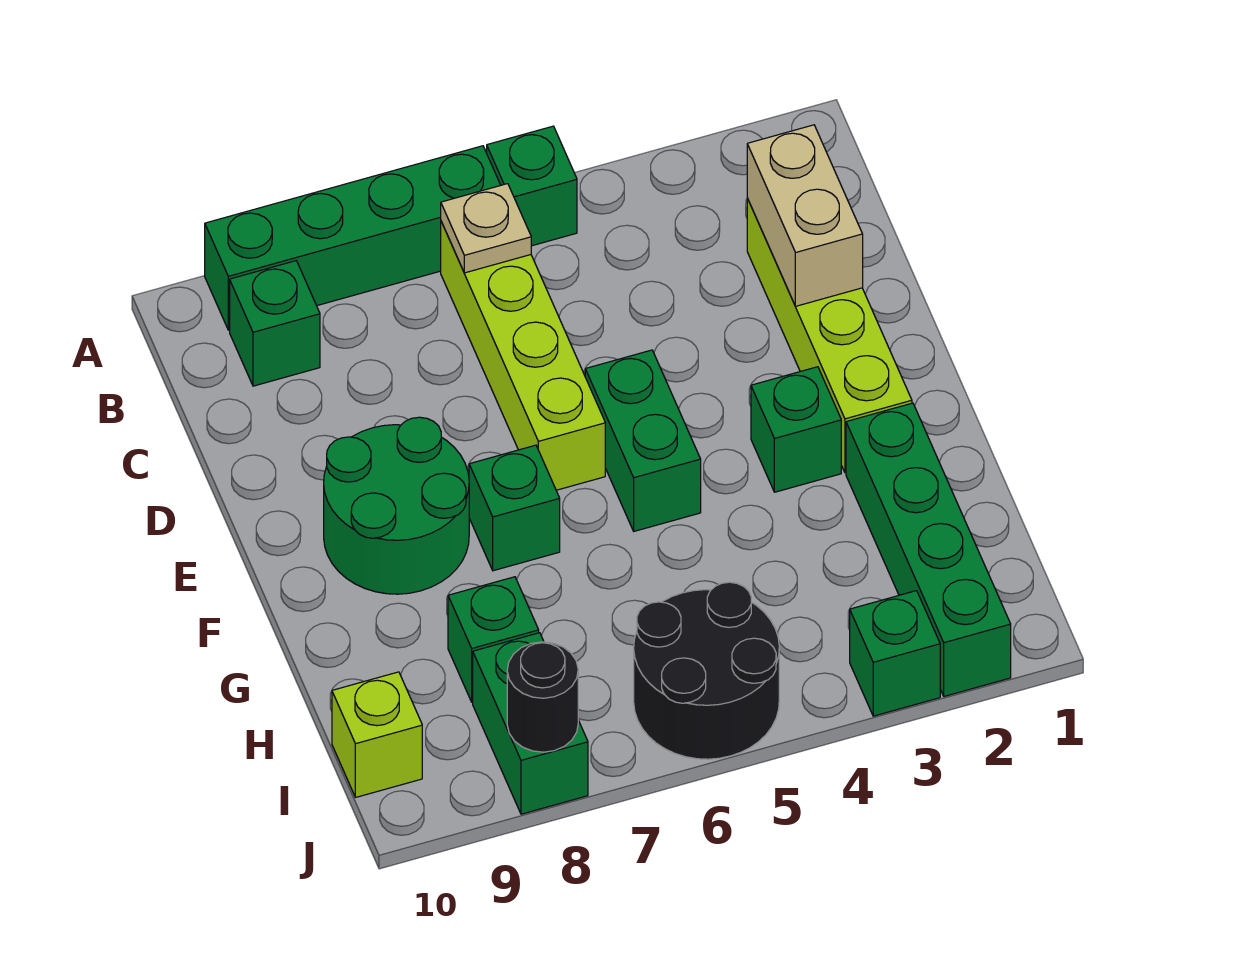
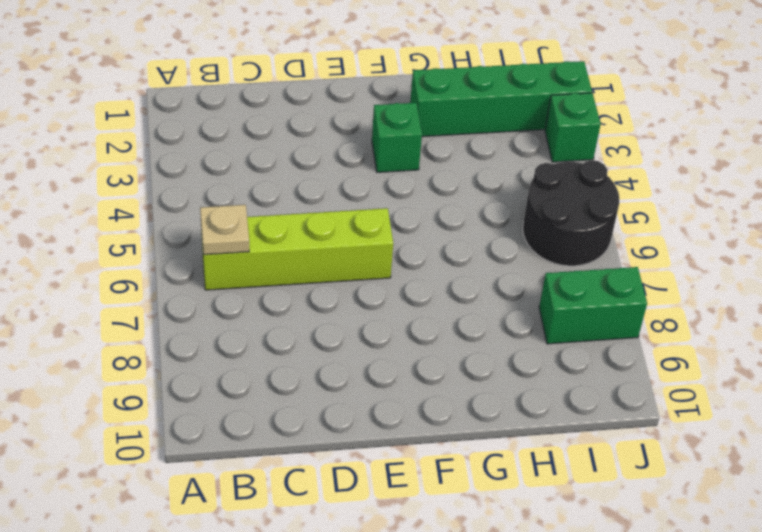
none -> green 1x1 brick [487,126,577,246]
none -> green 1x4 brick [205,146,501,330]
none -> green 1x1 brick [230,261,320,386]

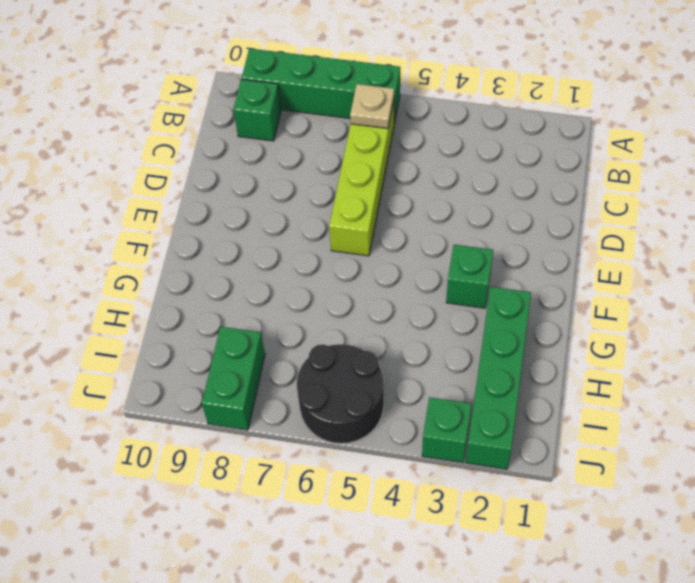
none -> green 1x1 brick [487,126,577,246]
none -> lime 1x4 brick [747,198,912,473]
none -> green 1x2 brick [585,350,701,531]

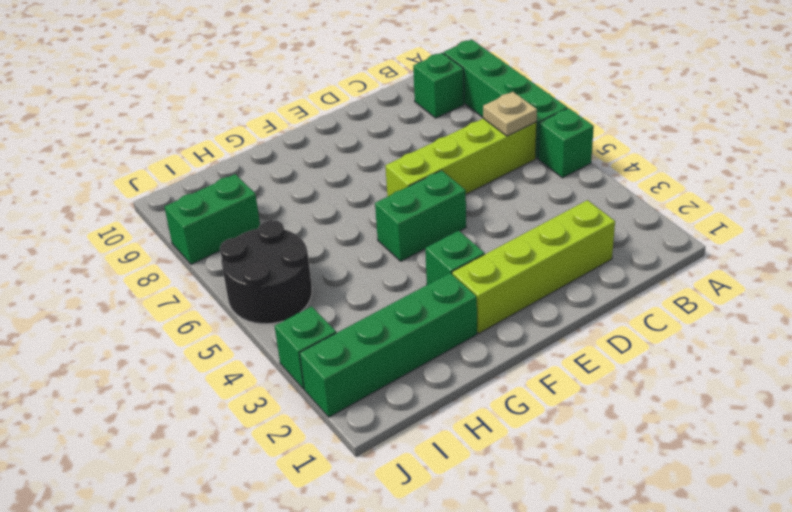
none -> green 2x2 round brick [324,417,469,594]
none -> green 1x1 brick [469,445,560,571]
none -> green 1x1 brick [448,577,539,702]

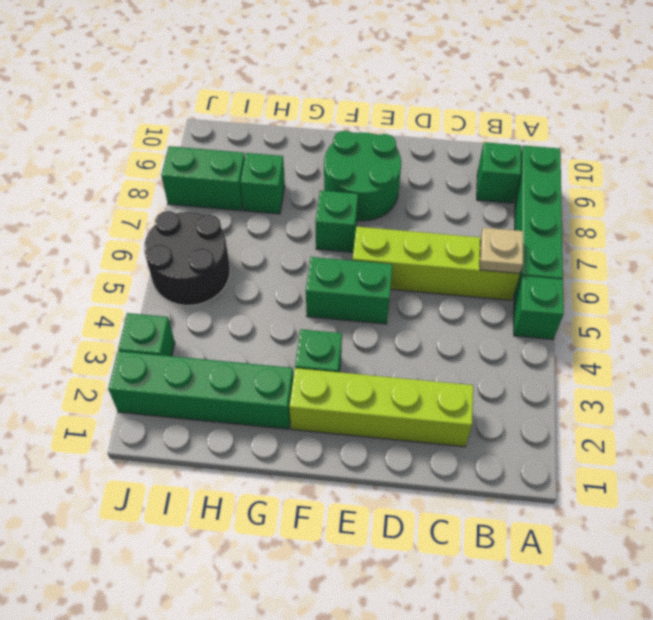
none -> lime 1x1 brick [332,672,422,797]
none -> tan 1x2 brick [747,125,863,306]
none -> black 1x1 round brick [507,642,578,752]

